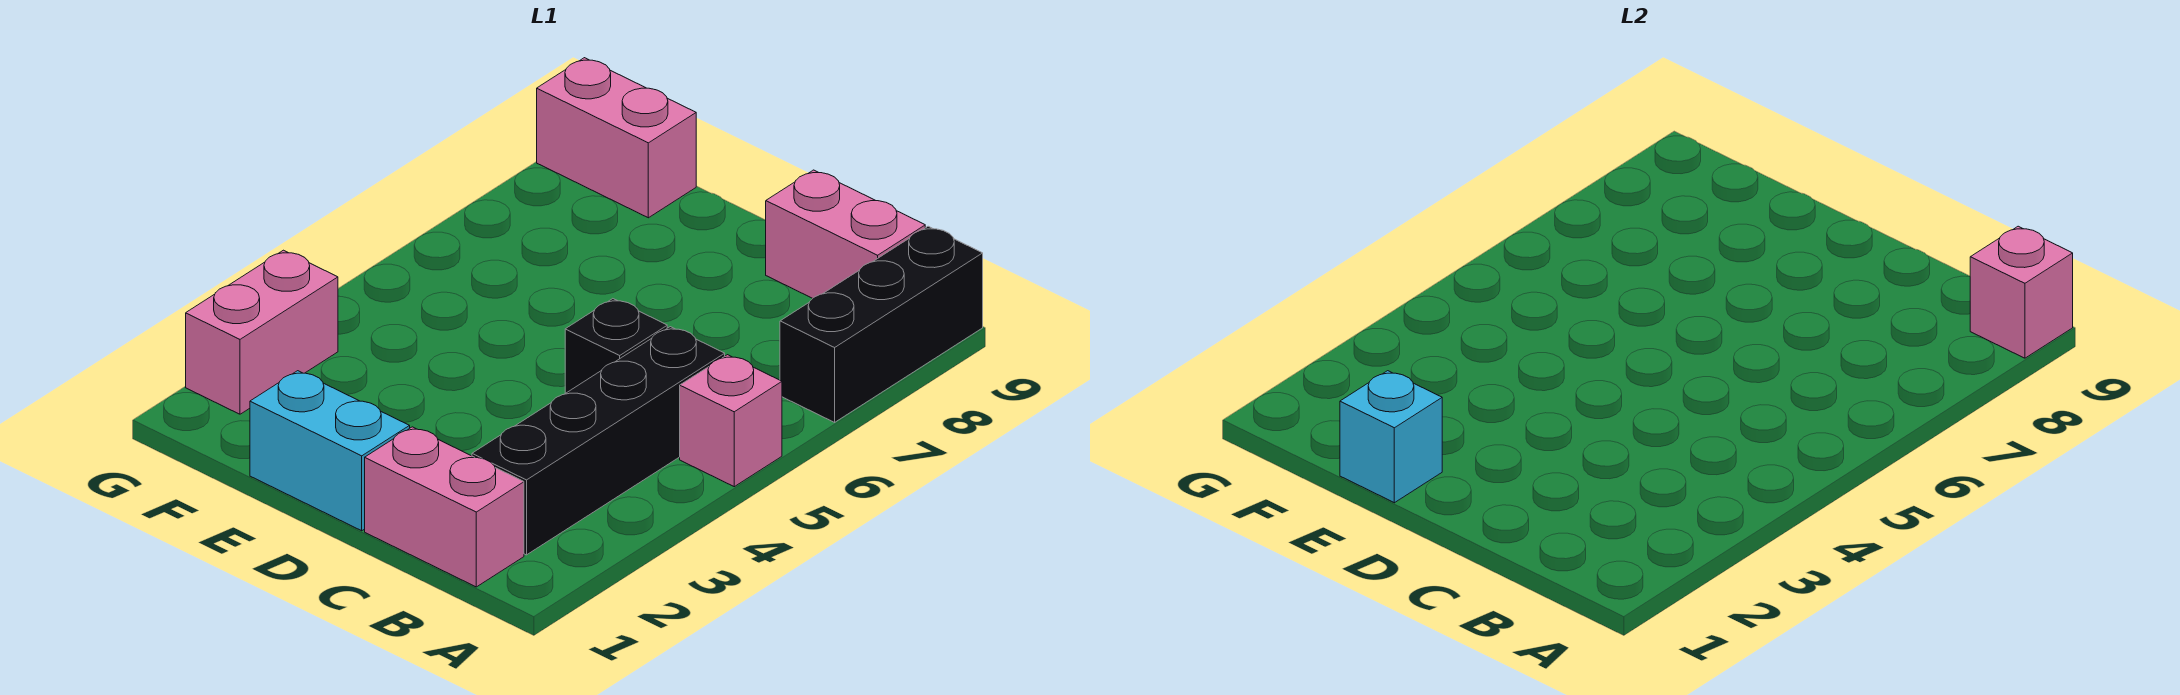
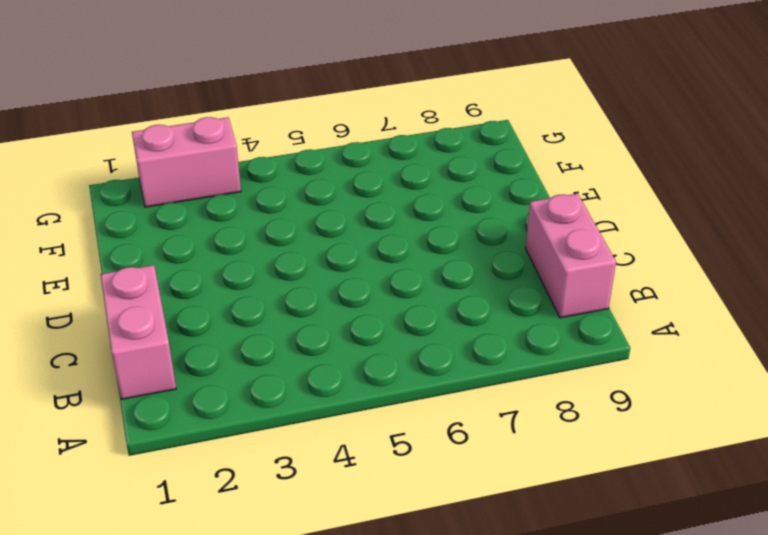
none -> pink 1x1 brick [680,355,782,487]
none -> black 1x3 brick [780,226,983,422]

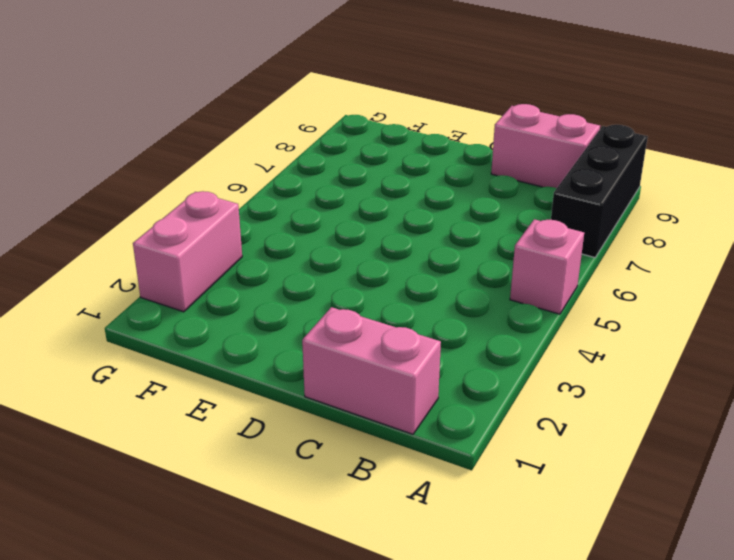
none -> black 1x4 brick [472,327,725,555]
none -> black 1x1 brick [565,299,667,393]

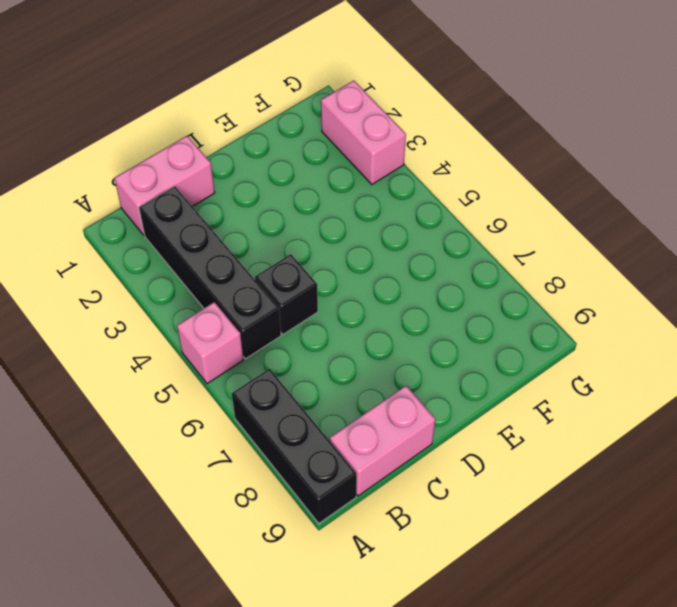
none -> cyan 1x2 brick [250,371,410,531]
none -> pink 1x2 brick [537,58,696,218]

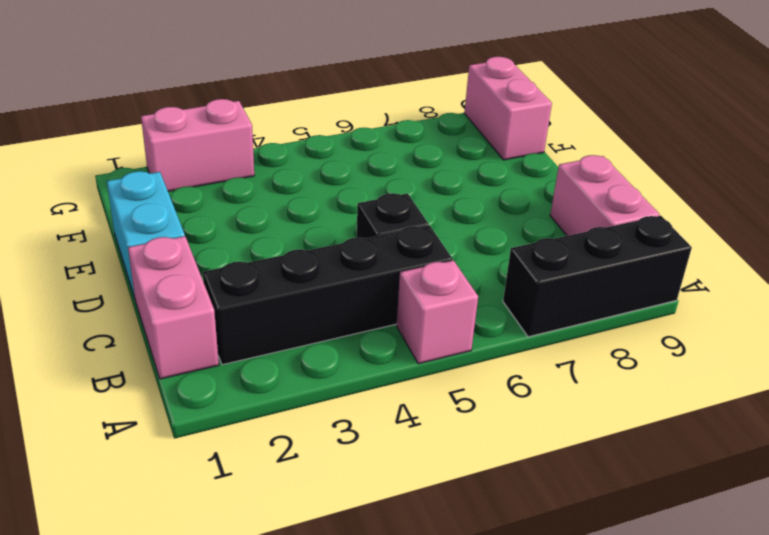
none -> pink 1x1 brick [1970,226,2073,358]
none -> cyan 1x1 brick [1340,371,1442,503]

